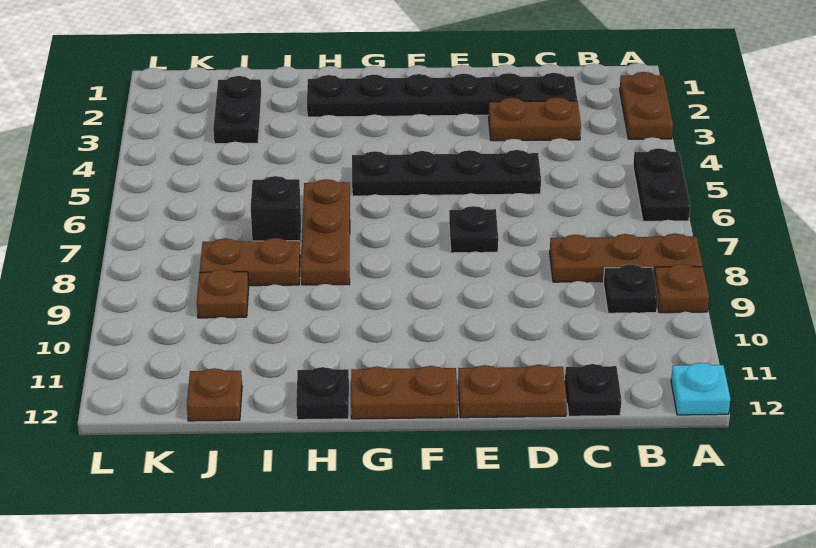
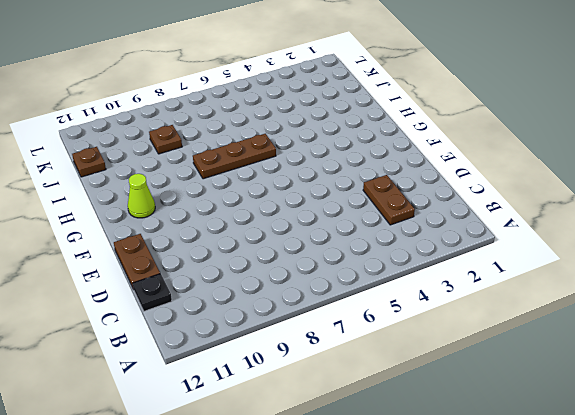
lime 1x1 cone [128,174,155,218] -> none
none -> brown 1x2 plate [620,72,673,139]
none -> black 1x2 plate [633,148,690,221]
none -> brown 1x3 plate [550,233,703,282]

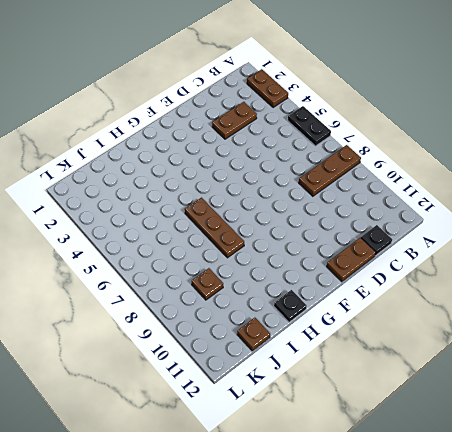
none -> brown 1x1 plate [654,264,709,313]
none -> cyan 1x1 plate [671,363,730,415]
none -> black 1x1 plate [603,264,658,313]

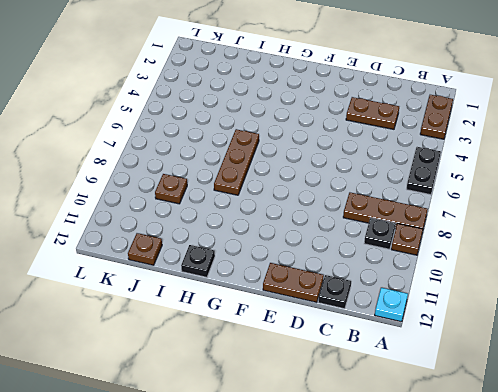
none -> black 1x6 plate [307,73,577,117]
none -> black 1x4 plate [352,150,541,196]
none -> black 1x1 plate [449,206,498,253]

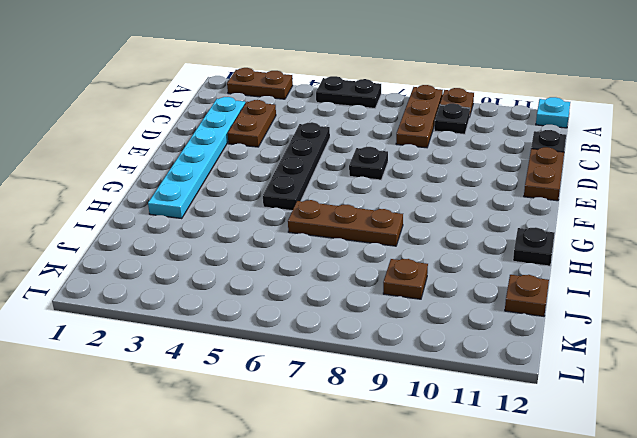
cyan 1x6 plate [148,97,245,219] -> black 1x6 plate [307,73,577,117]
none -> brown 1x2 plate [351,366,458,419]
none -> black 1x1 brick [251,176,301,249]
none -> brown 1x2 plate [200,238,300,286]

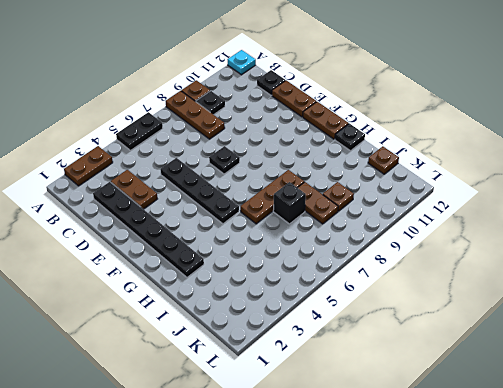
none -> black 1x2 plate [213,76,261,144]

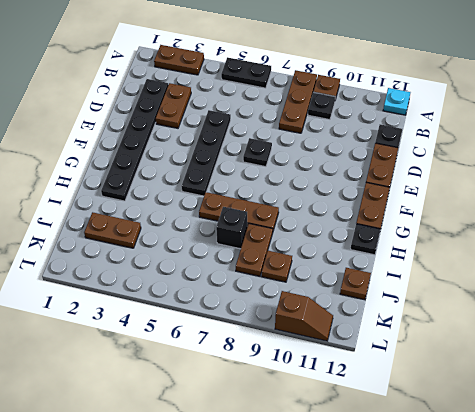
brown 1x2 plate [84,212,141,248] -> black 1x2 plate [213,76,261,144]
brown 1x2 slope [275,291,333,341] -> none

